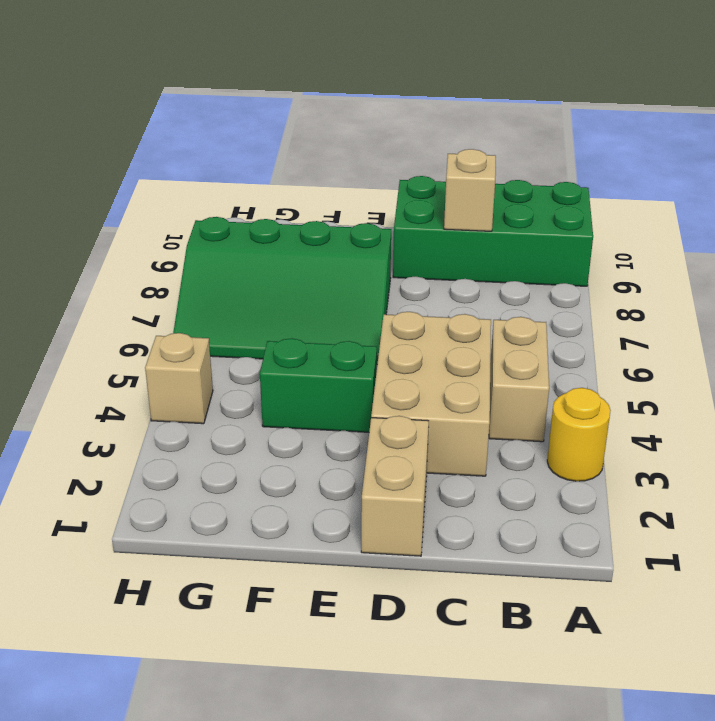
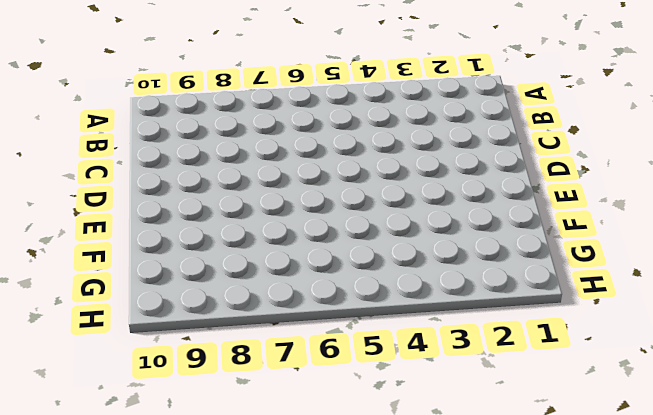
none -> yellow 1x1 round brick [547,388,611,481]
none -> green 2x4 brick [393,176,593,286]

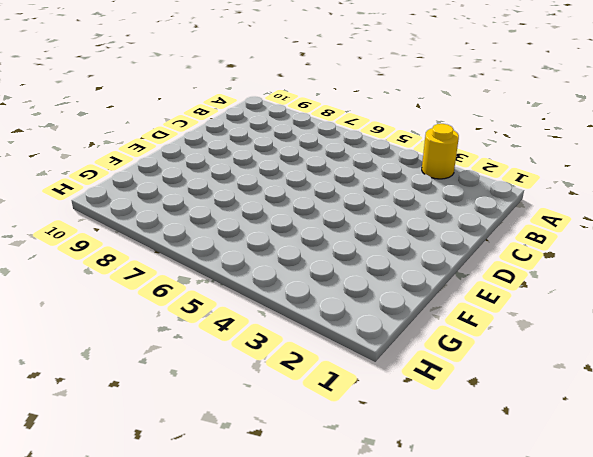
none -> green 2x4 brick [393,176,593,286]
none -> tan 1x2 brick [489,317,549,442]

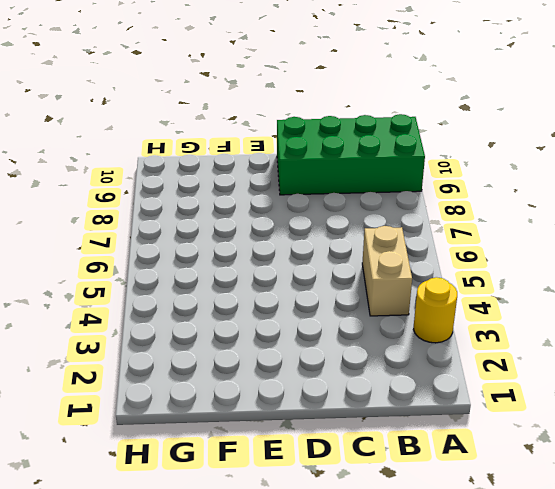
none -> tan 2x3 brick [371,312,491,476]
none -> tan 1x2 brick [361,416,429,556]

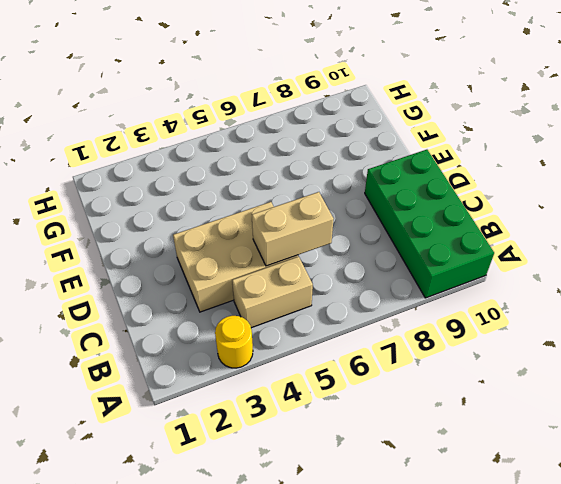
tan 1x2 brick [252,192,333,266] -> tan 1x2 brick moved to [361,416,429,556]
none -> green 1x2 brick [260,338,377,432]
none -> green 3x4 slope [173,217,391,364]

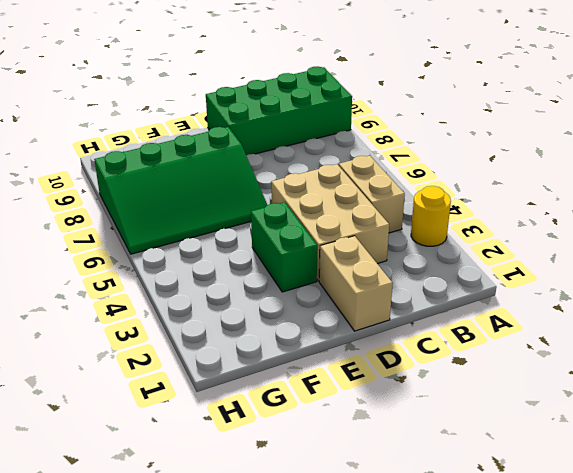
green 1x2 brick [251,202,317,292] -> green 1x2 brick turned to [260,338,377,432]
none -> tan 1x1 brick [145,333,213,424]
none -> tan 1x1 brick [444,149,496,231]

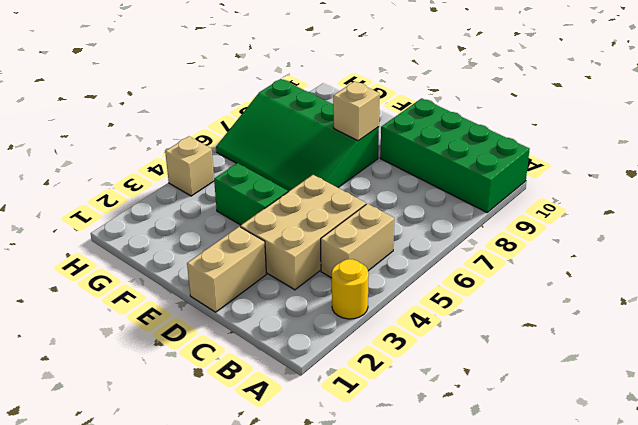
tan 1x1 brick [333,81,380,141] -> tan 1x1 brick moved to [444,149,496,231]

